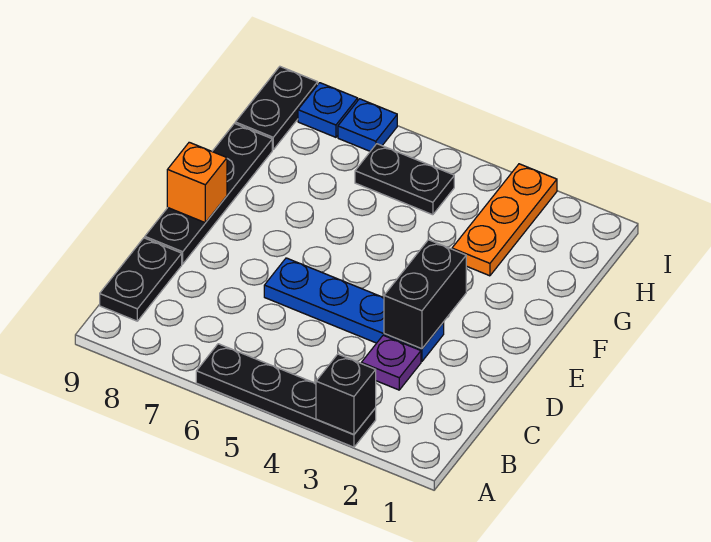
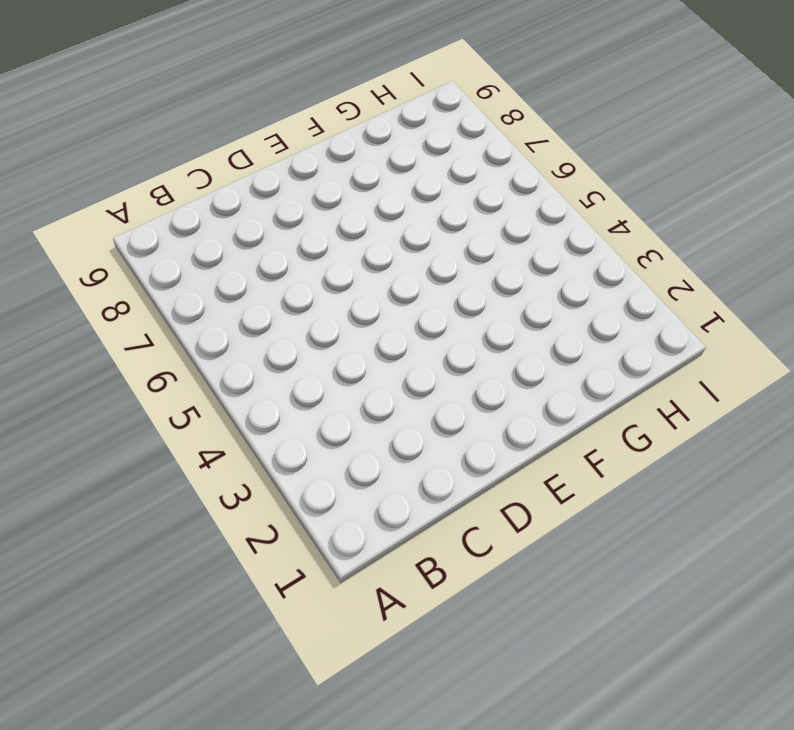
none -> black 1x4 plate [196,344,376,447]
none -> black 1x2 plate [100,238,182,321]
none -> purple 1x1 plate [361,335,421,390]

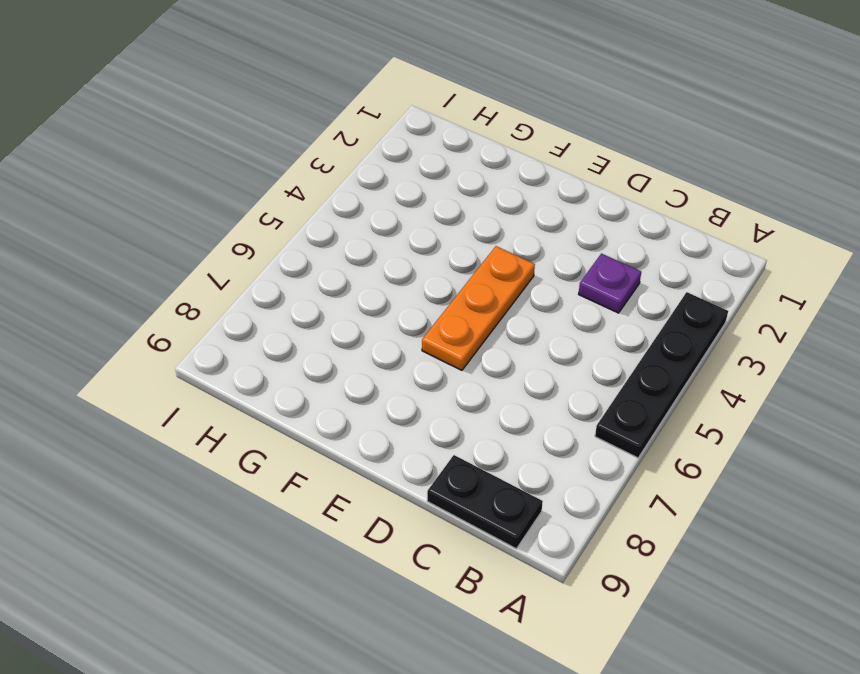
orange 1x3 plate [422,246,535,370] -> orange 1x3 plate turned to [452,164,557,276]
none -> blue 1x4 plate [264,258,444,361]
none -> black 1x4 plate [145,124,272,264]
none -> black 1x2 plate [355,144,454,215]

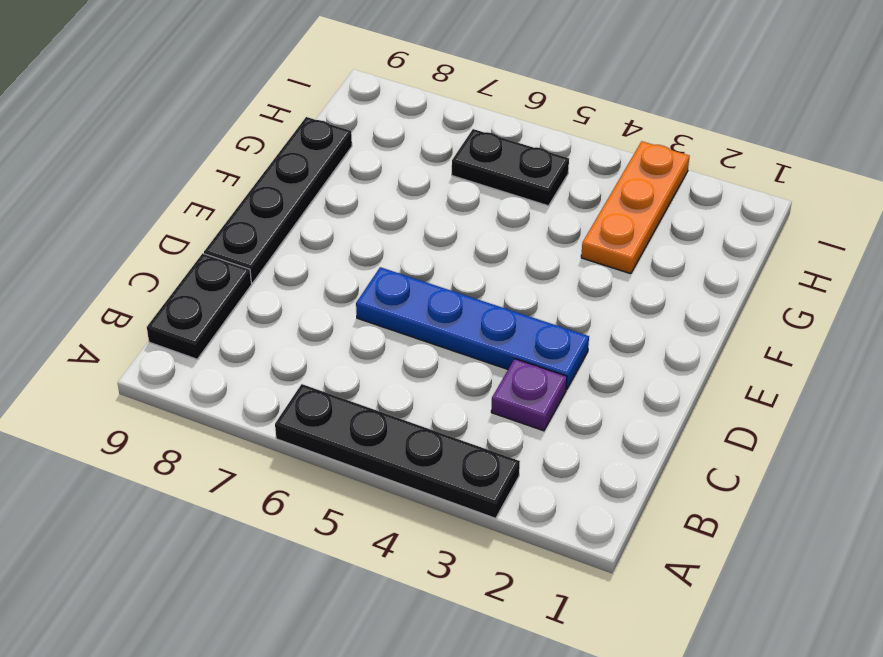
none -> black 1x2 plate [235,67,318,150]
none -> blue 1x1 plate [338,99,397,151]
none -> blue 1x1 plate [298,83,358,137]

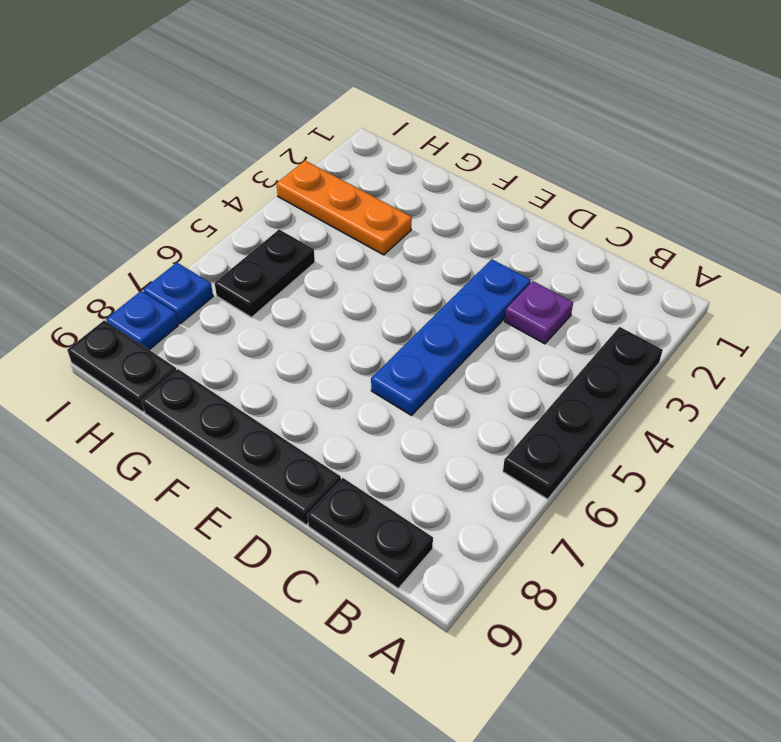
none -> black 1x1 brick [316,354,376,435]
none -> black 1x2 brick [384,240,466,349]
none -> orange 1x1 brick [167,142,227,223]

